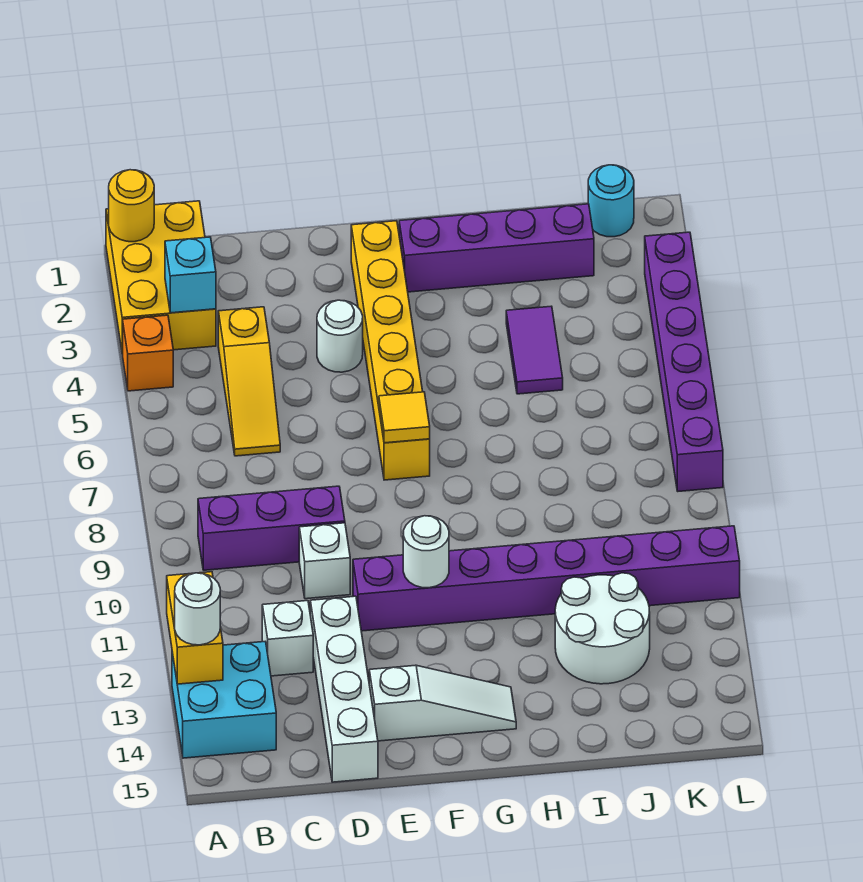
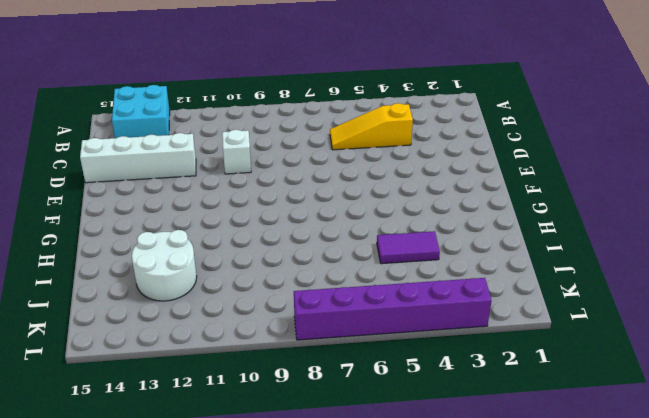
none -> yellow 2x3 brick [106,201,216,354]
none -> orange 1x1 brick [123,315,173,391]
none -> purple 1x3 brick [198,486,345,570]

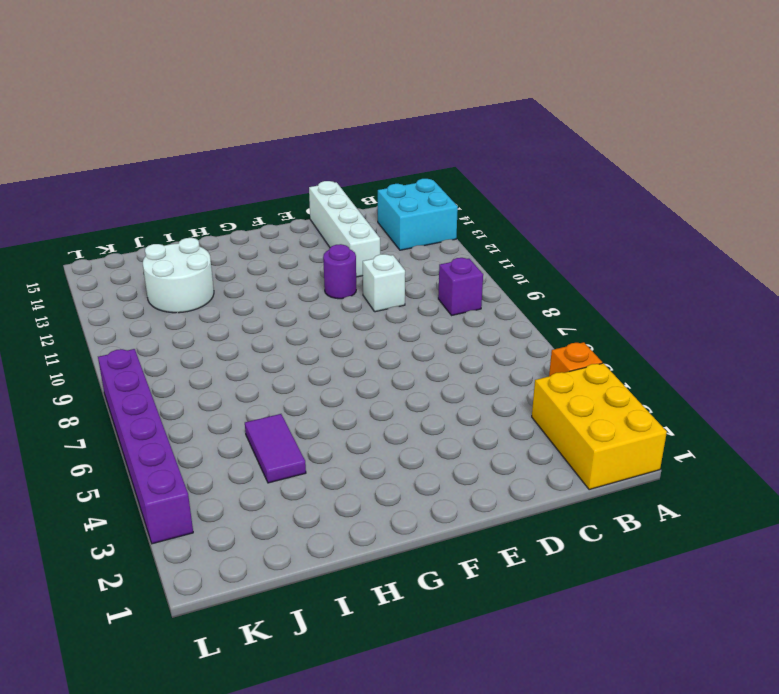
purple 1x1 brick [438,258,483,316] -> purple 1x3 brick [198,486,345,570]
purple 1x1 round brick [323,244,356,299] -> purple 1x8 brick [353,526,740,631]
none -> yellow 1x3 slope [218,307,280,456]
none -> white 1x1 brick [262,601,313,676]
none -> white 1x1 round brick [317,300,363,372]

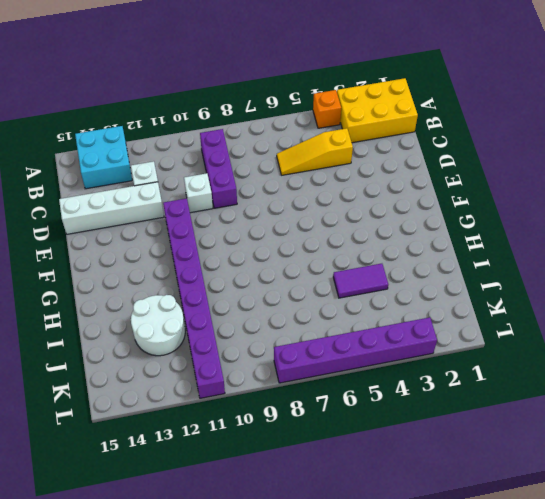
none -> white 1x1 round brick [317,300,363,372]
none -> white 1x3 slope [369,665,516,741]
none -> yellow 1x6 brick [351,221,430,480]

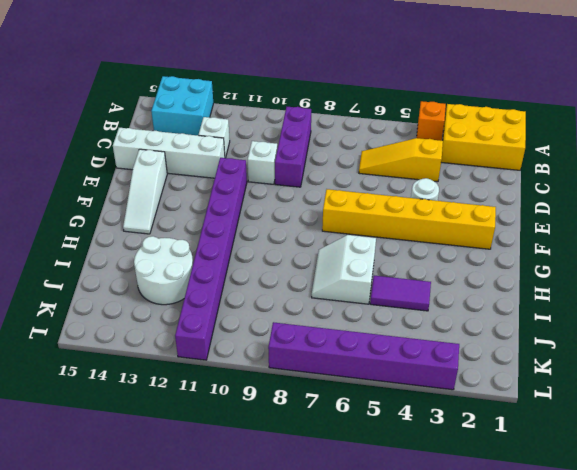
white 2x2 slope [312,235,376,304] -> none
none -> purple 1x4 brick [399,204,594,292]
none -> cyan 1x1 round brick [588,165,634,237]
none -> yellow 1x1 round brick [109,170,154,242]

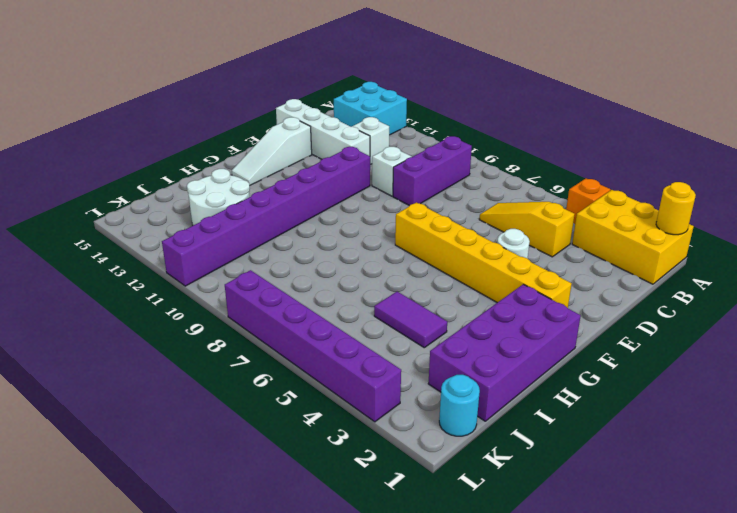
purple 2x4 brick [428,284,581,421] -> purple 1x4 brick [399,204,594,292]
none -> yellow 1x2 brick [167,572,223,684]
none -> cyan 1x1 brick [165,237,216,313]
none -> yellow 1x1 tile [379,392,430,443]

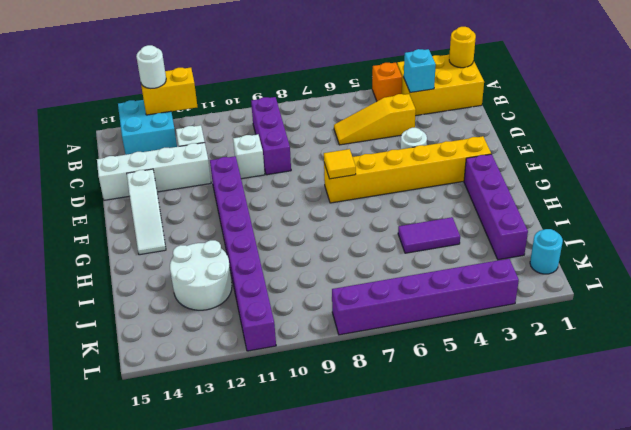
none -> white 1x1 round brick [403,516,449,588]

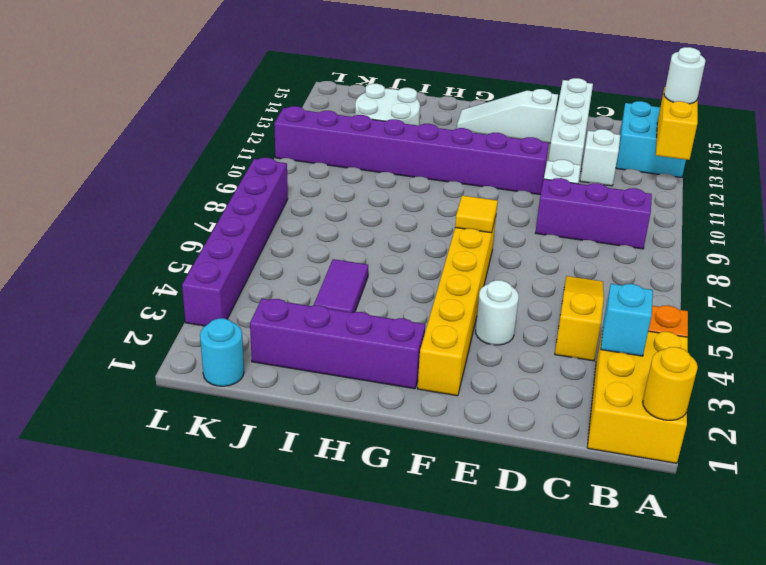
none -> white 1x1 round brick [403,516,449,588]

